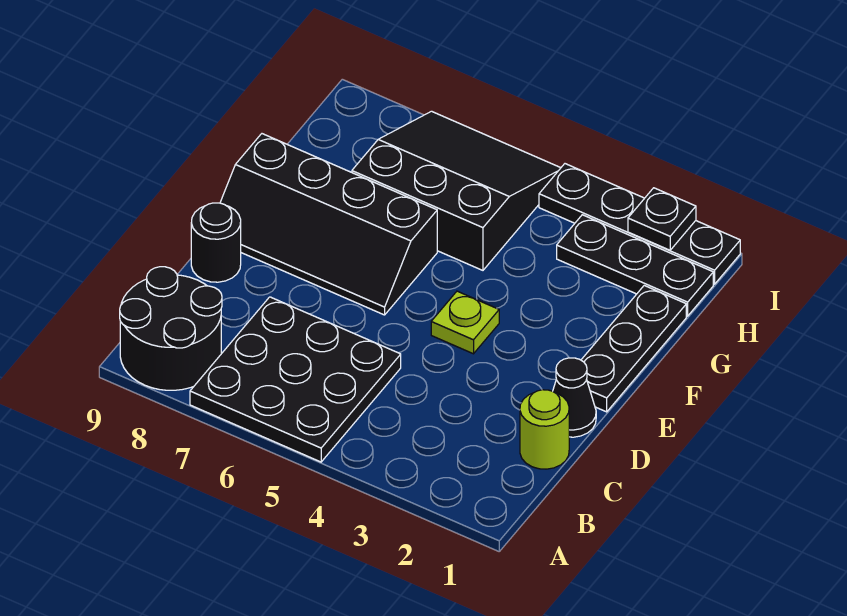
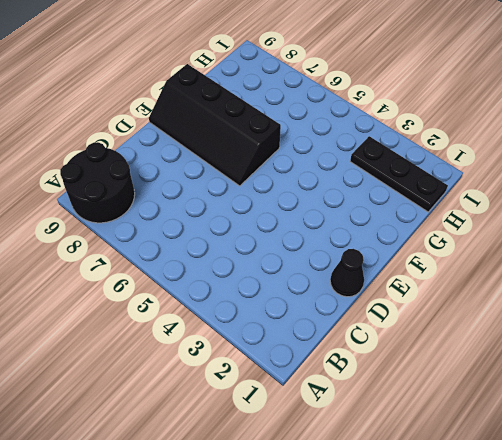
none -> black 3x3 plate [190,297,401,462]
none -> lime 1x1 round brick [520,390,569,469]
none -> black 1x1 round brick [191,203,241,282]

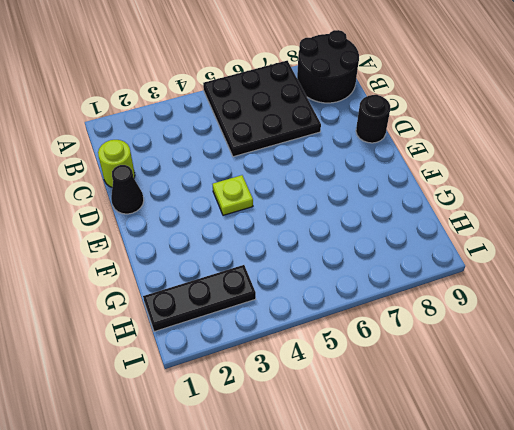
none -> black 1x3 plate [581,286,686,412]
none -> black 2x4 slope [220,134,437,315]
none -> black 3x3 slope [352,111,560,270]

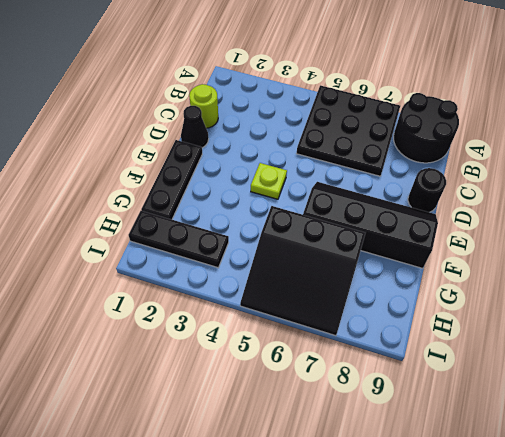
none -> black 1x4 plate [539,164,740,284]
none -> black 1x1 plate [628,188,696,250]

